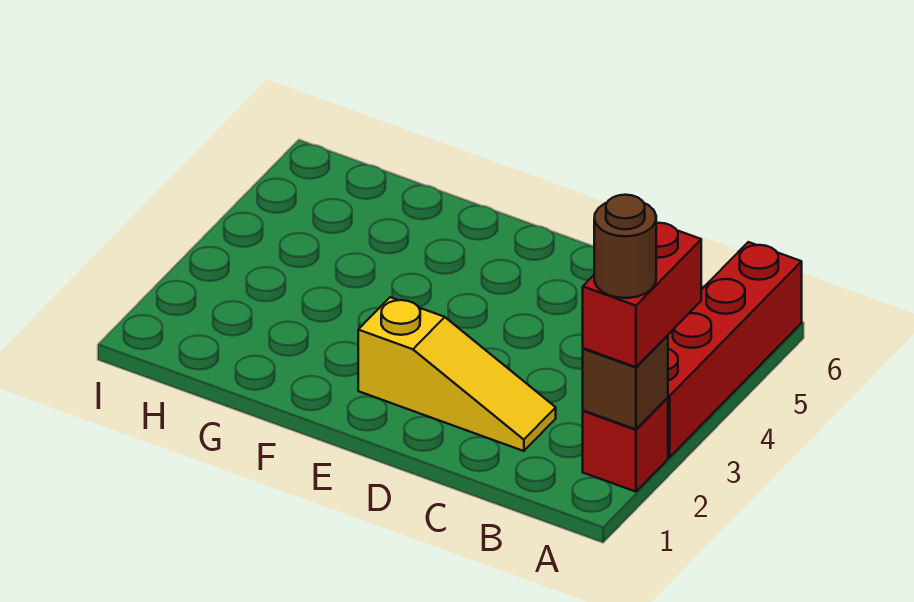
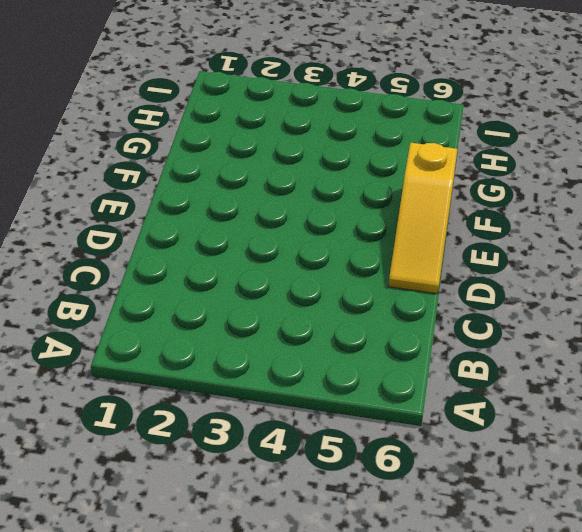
yellow 1x3 slope [388,143,457,294] -> yellow 1x3 slope moved to [358,297,556,451]
none -> red 1x1 brick [583,398,668,492]
none -> red 1x4 brick [668,242,802,458]

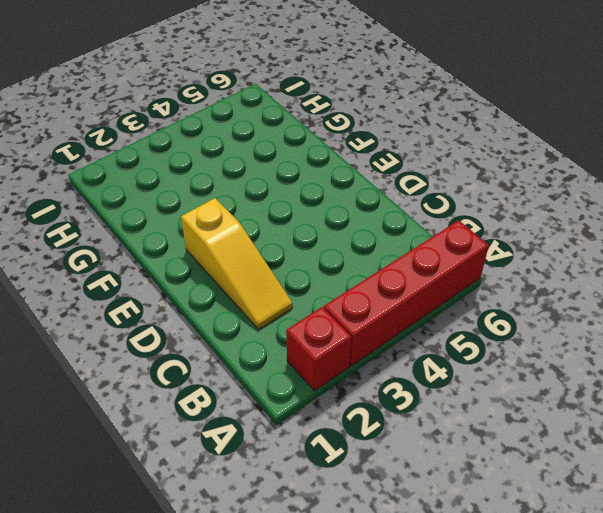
none -> brown 1x1 brick [583,335,668,429]
none -> red 1x2 brick [583,223,701,367]

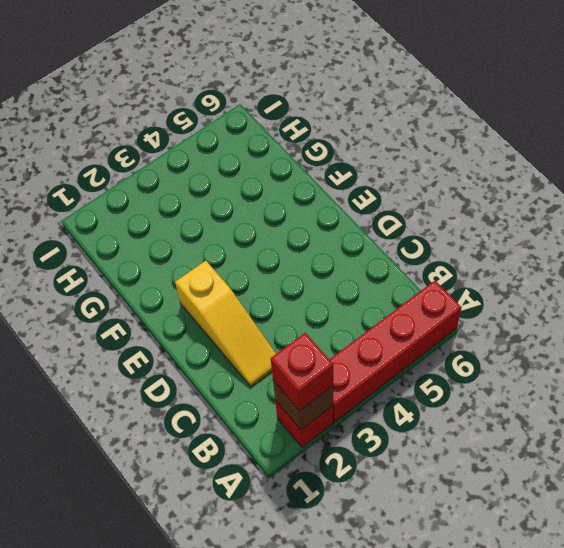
red 1x1 brick [271,333,333,411] -> red 1x2 brick [583,223,701,367]
none -> brown 1x1 round brick [594,195,656,298]

